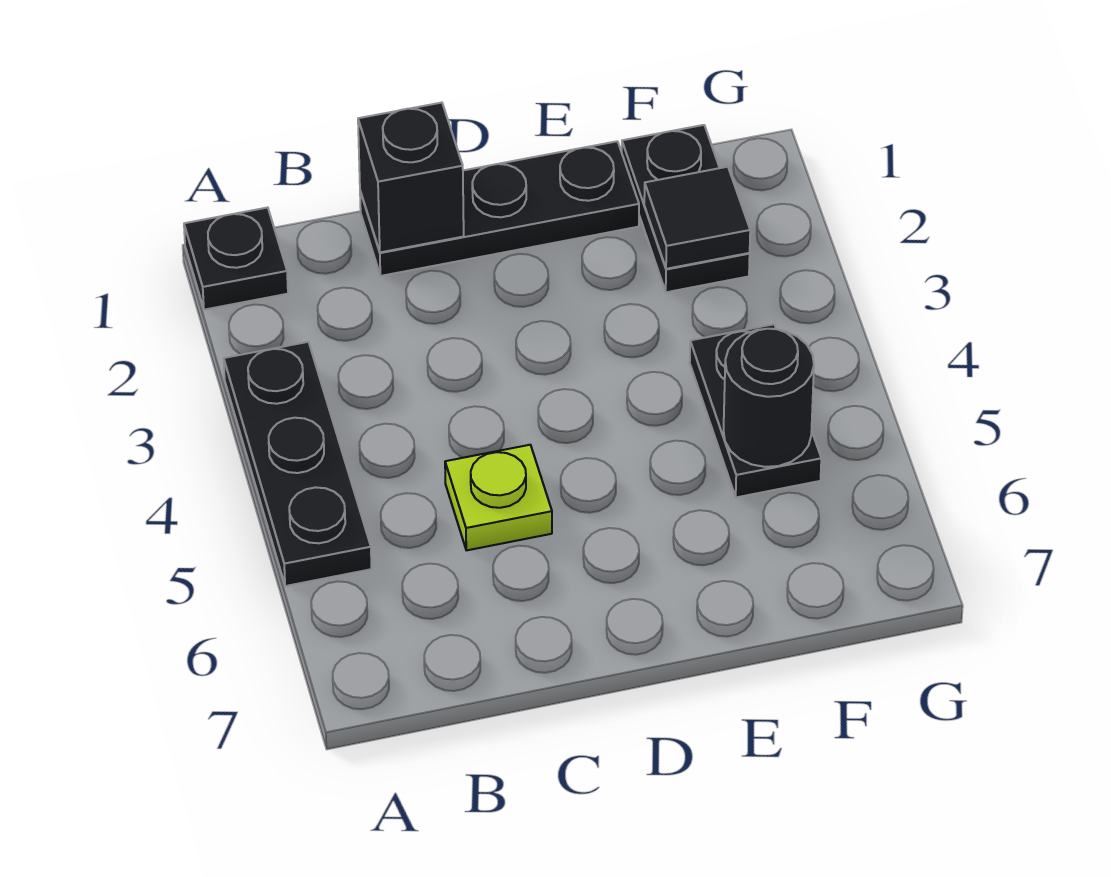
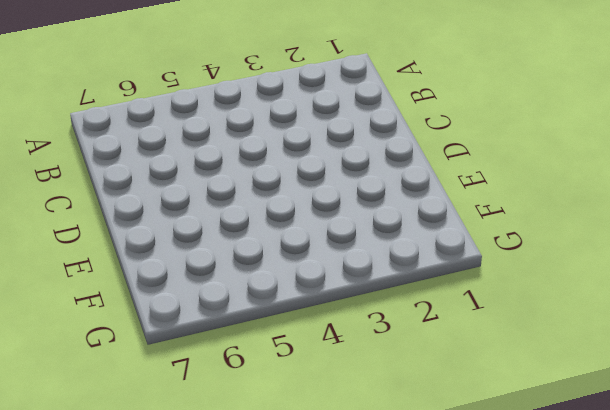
none -> black 1x1 plate [184,208,288,310]
none -> black 1x3 plate [224,342,372,586]

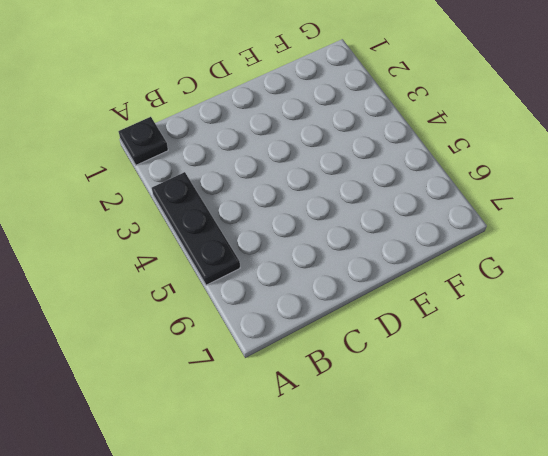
none -> black 1x3 plate [360,141,639,276]
none -> lime 1x1 plate [445,445,552,550]

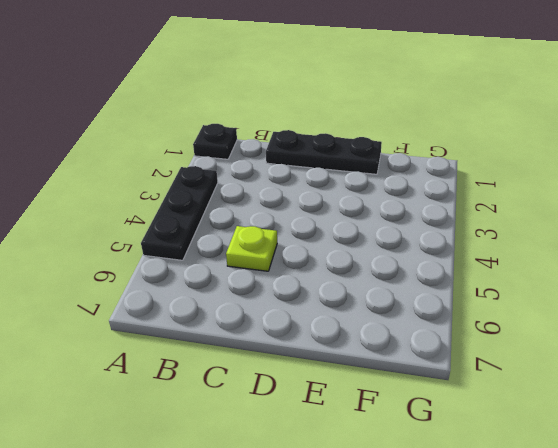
none -> black 1x2 plate [622,125,750,292]
none -> black 1x2 plate [690,324,821,497]

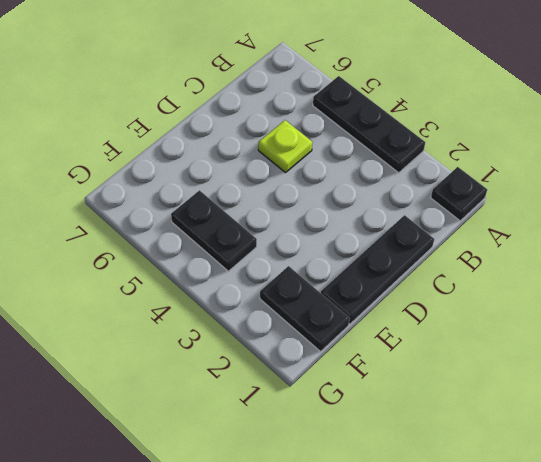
none -> black 1x1 brick [358,103,464,252]
none -> black 1x1 tile [644,167,750,269]

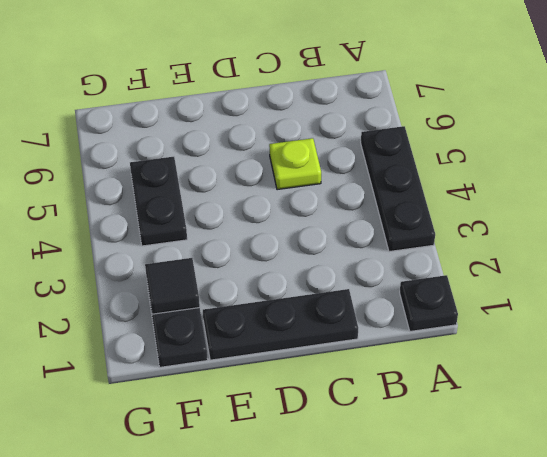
none -> black 1x1 brick [358,103,464,252]
none -> black 1x1 round brick [724,329,814,467]

